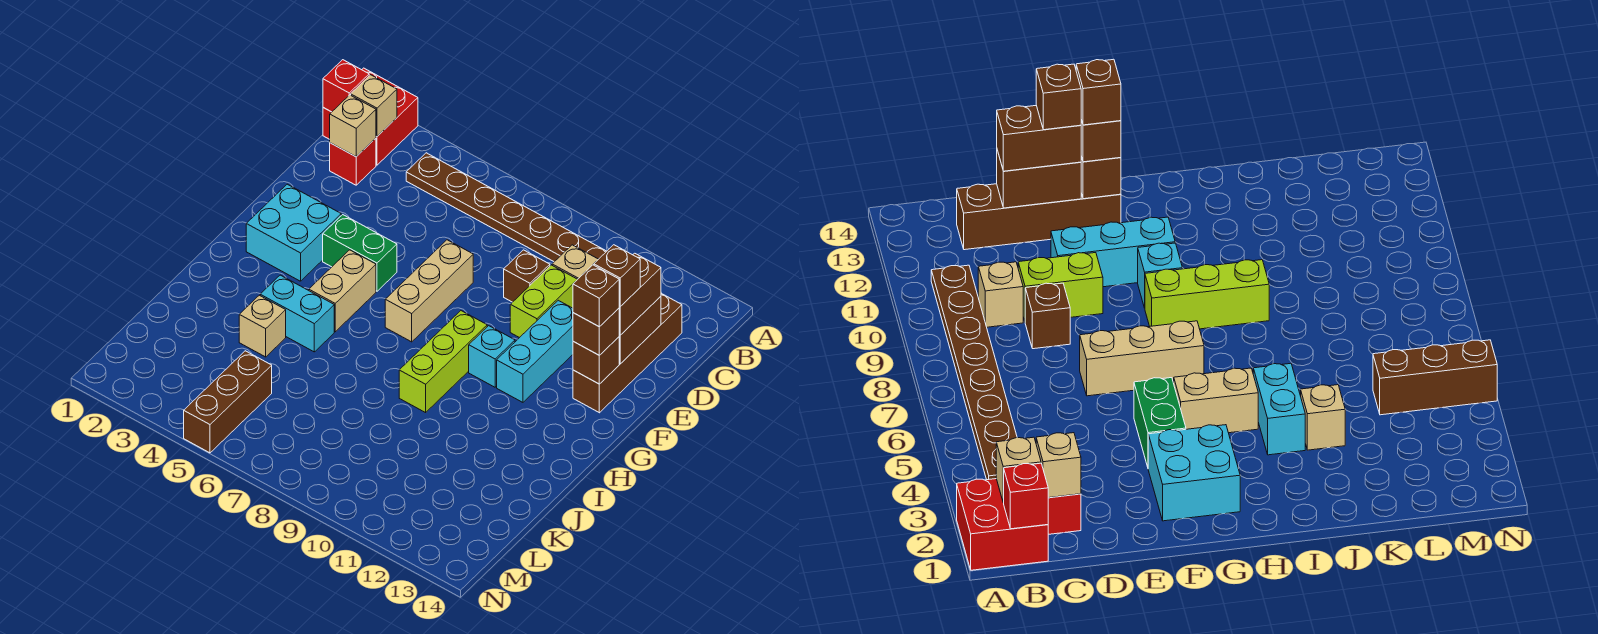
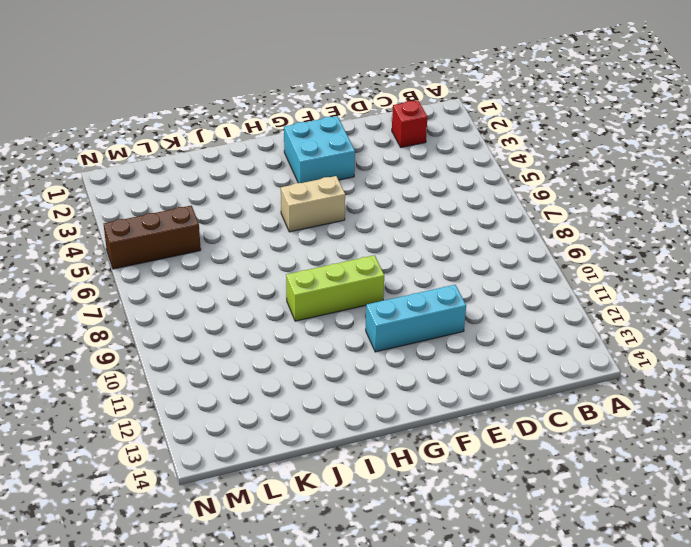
none -> red 2x2 brick [323,68,418,165]
none -> brown 1x8 plate [406,153,607,262]
none -> tan 1x1 brick [552,245,598,279]

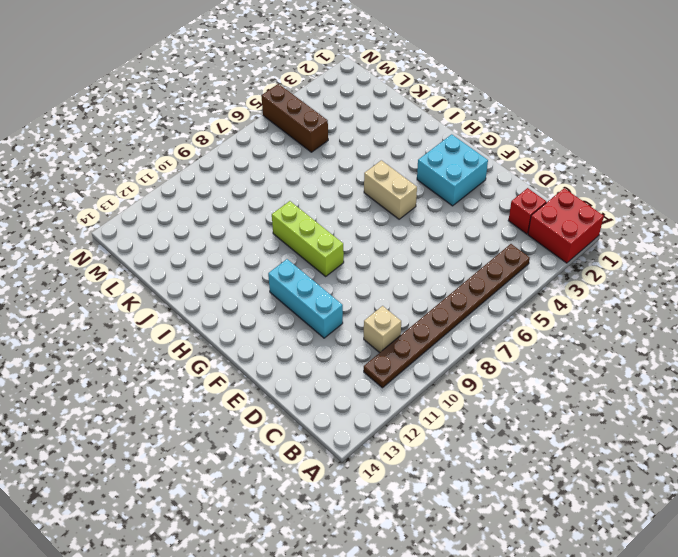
none -> brown 1x4 brick [573,293,682,413]
none -> brown 1x1 brick [504,250,550,302]
none -> lime 1x2 brick [510,265,578,338]

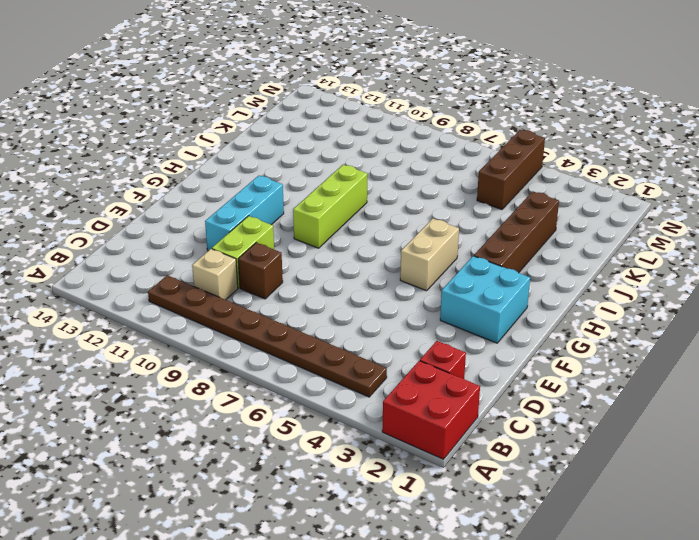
brown 1x4 brick [474,191,559,273] -> brown 1x4 brick moved to [573,293,682,413]
none -> tan 1x3 brick [385,240,473,342]
none -> green 1x2 brick [323,215,397,291]
none -> cyan 1x1 brick [469,326,515,387]

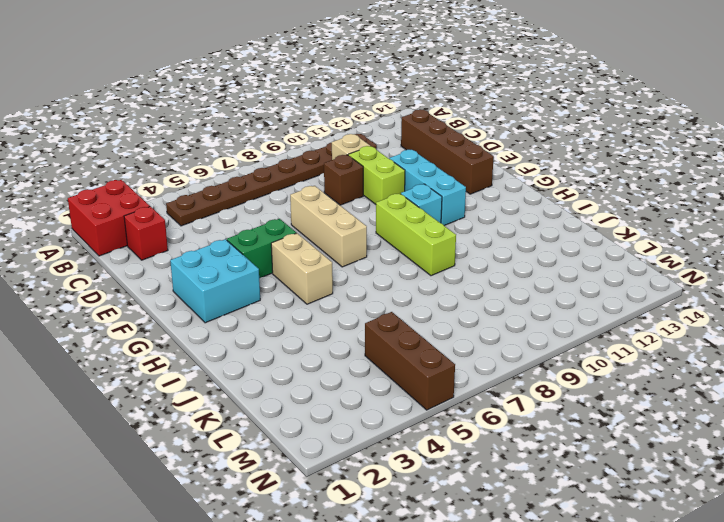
none -> cyan 1x2 brick [260,275,334,352]
none -> tan 1x1 brick [239,295,286,357]
none -> red 1x1 brick [323,60,369,112]

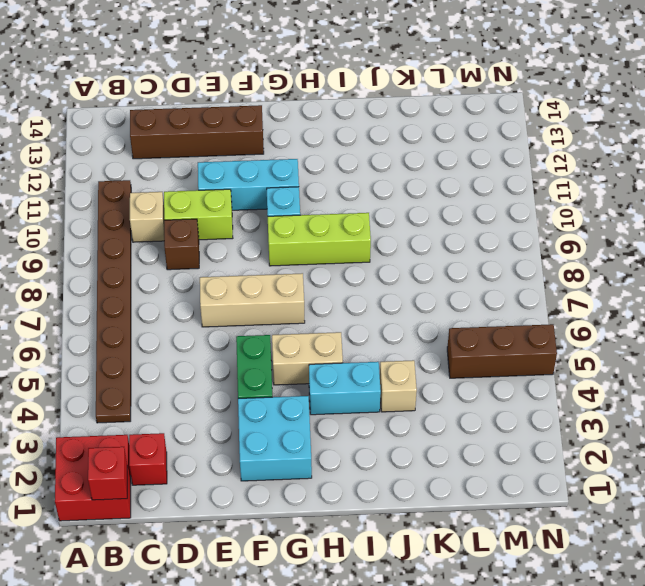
cyan 1x2 brick [309,362,381,415] -> cyan 1x2 brick turned to [260,275,334,352]
none -> tan 1x1 brick [351,75,397,136]
none -> tan 1x1 brick [330,95,376,157]
none -> brown 1x2 brick [619,296,661,364]

